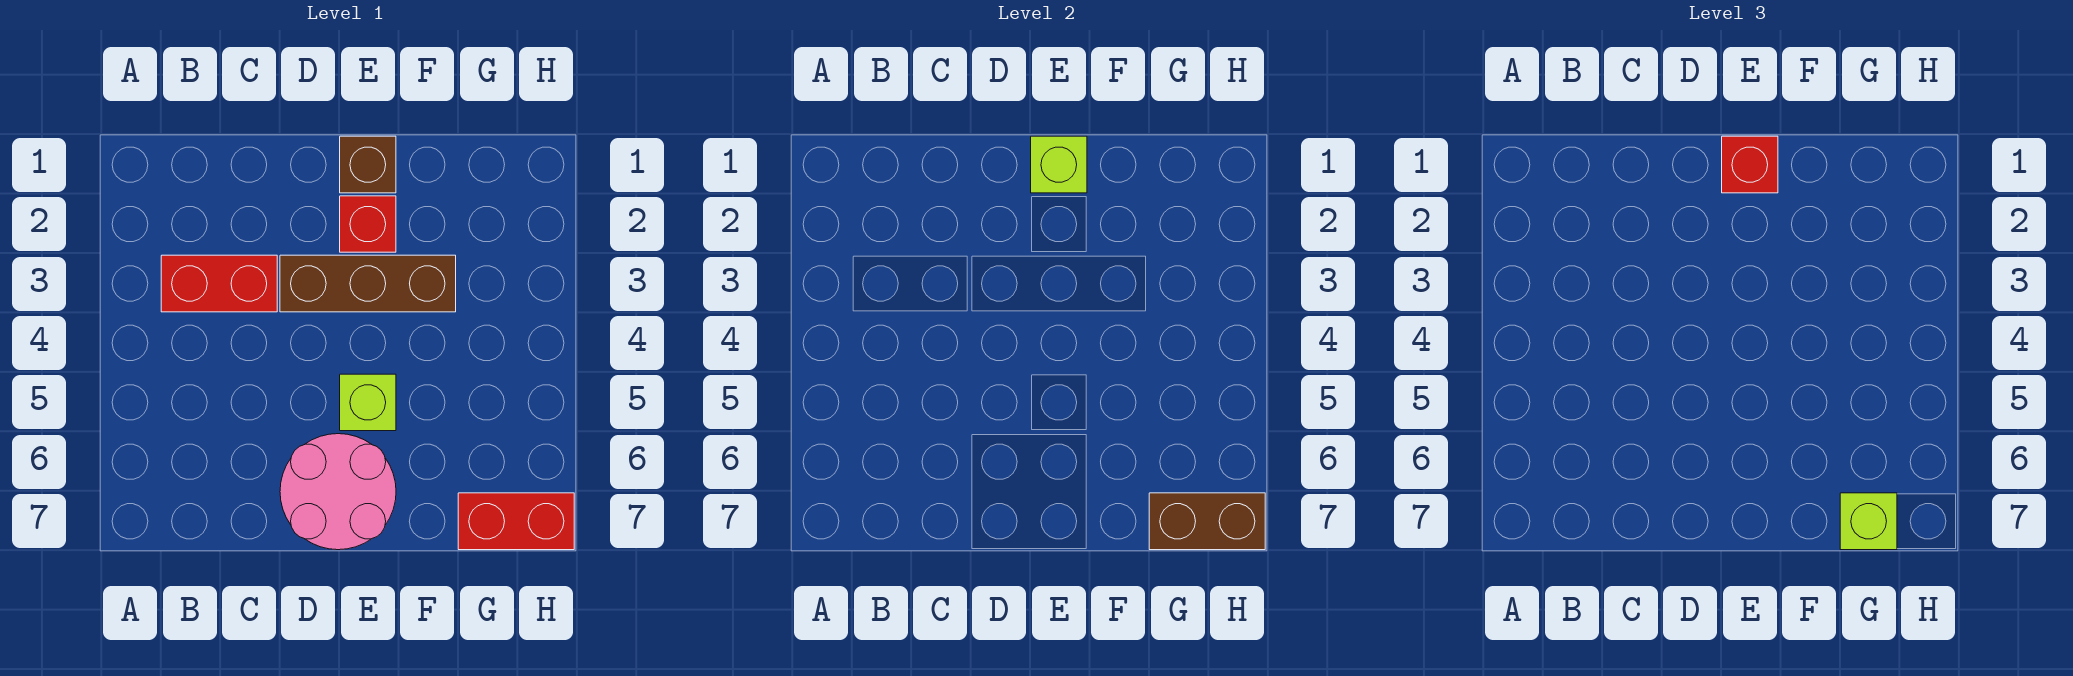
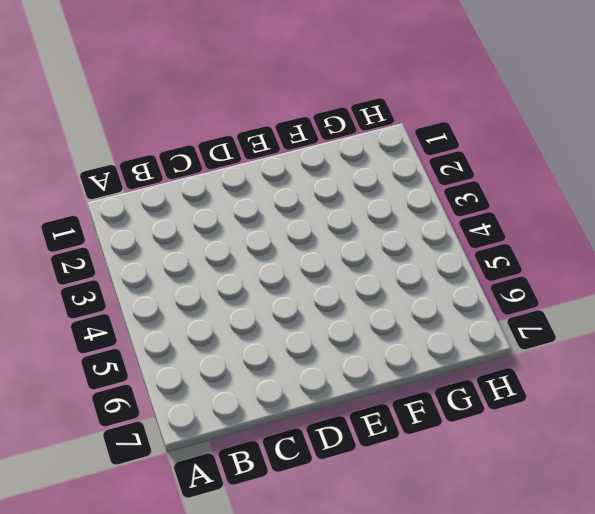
none -> red 1x2 brick [161,255,277,312]
none -> brown 1x3 brick [280,255,456,312]

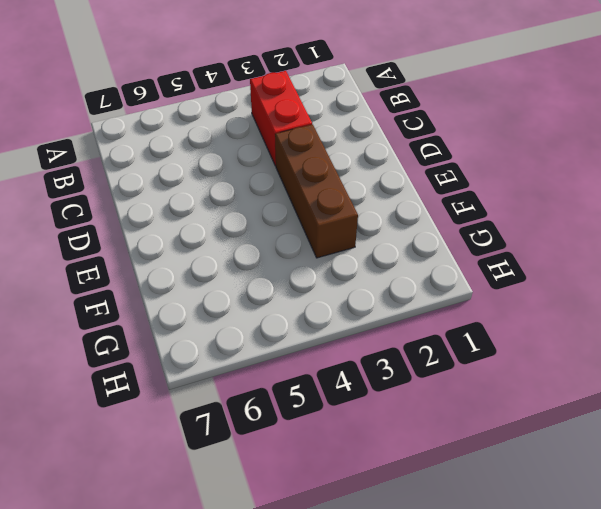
none -> pink 2x2 round brick [280,434,396,550]
none -> brown 1x1 brick [340,136,396,193]

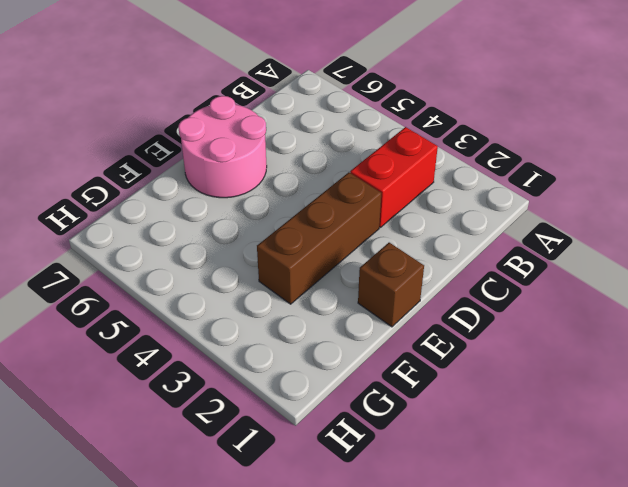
none -> red 1x1 brick [340,196,396,252]
none -> lime 1x1 brick [340,374,396,431]

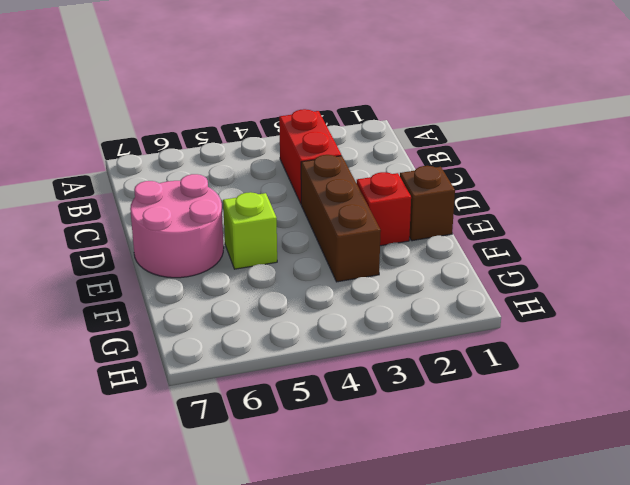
none -> red 1x2 brick [458,493,574,550]
none -> lime 1x1 brick [1031,136,1087,193]

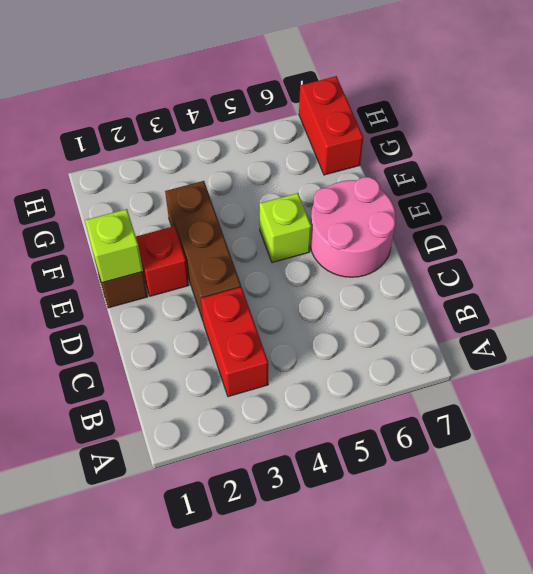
none -> brown 1x2 brick [1149,493,1265,550]
none -> red 1x1 brick [1722,136,1778,193]

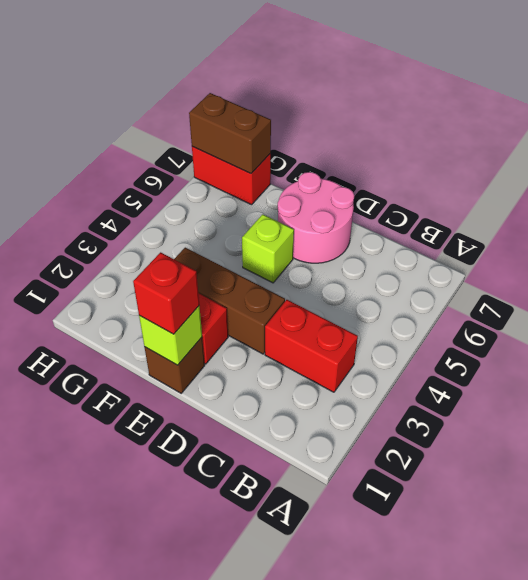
none -> lime 1x1 brick [1840,493,1897,550]

